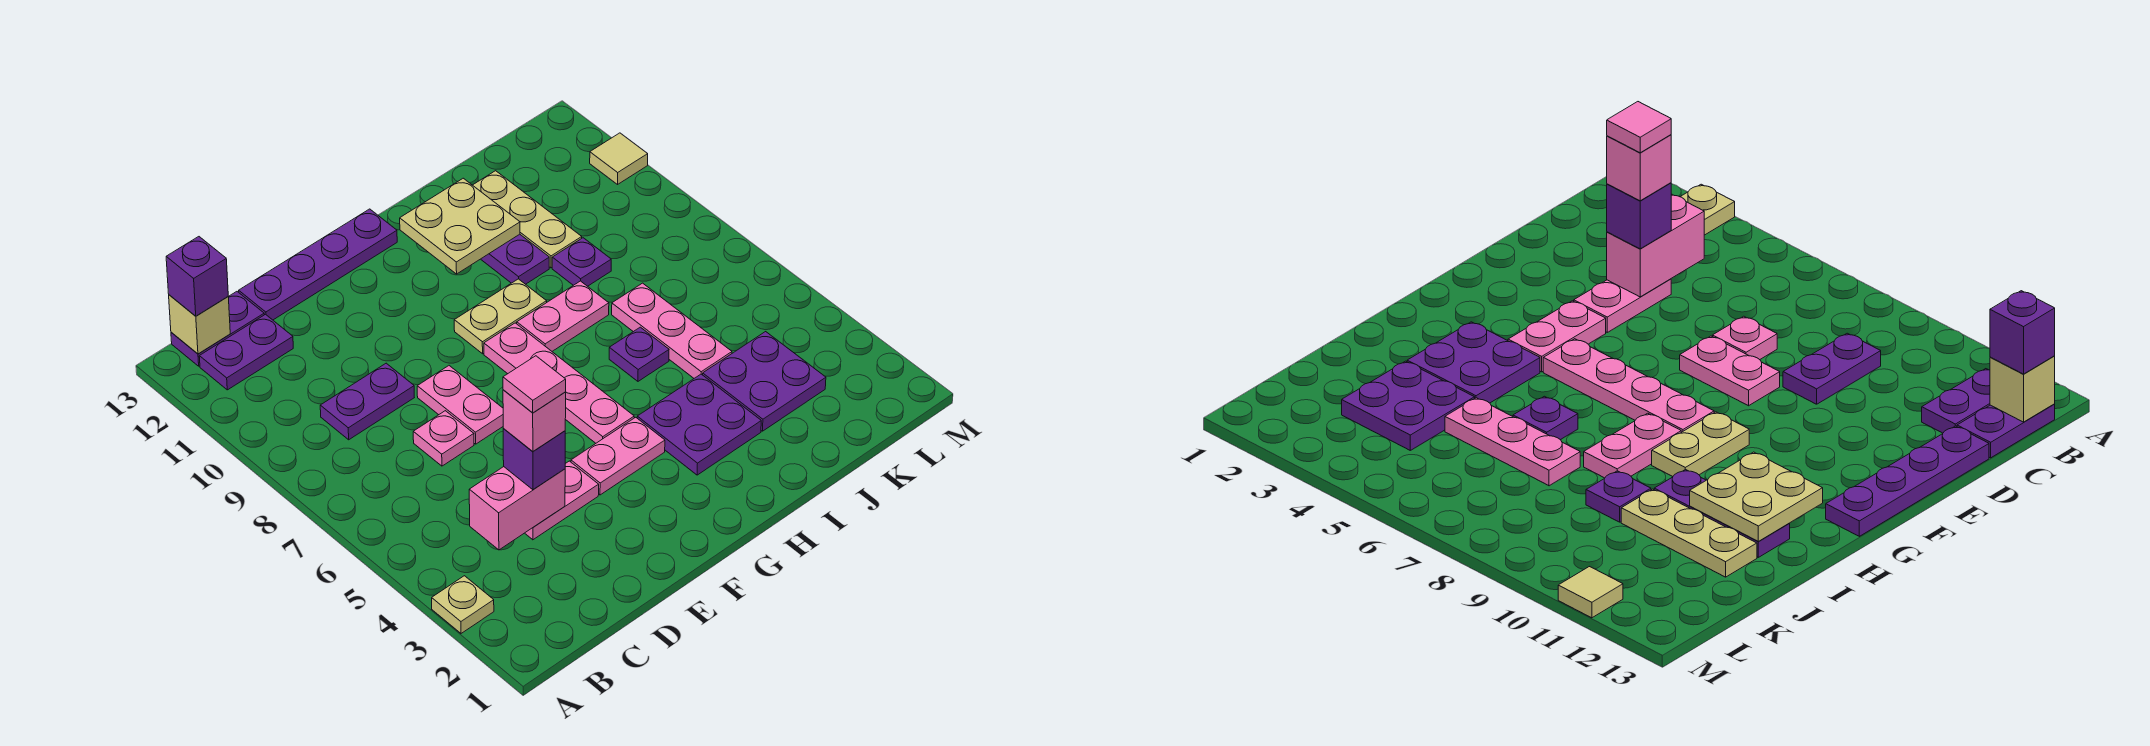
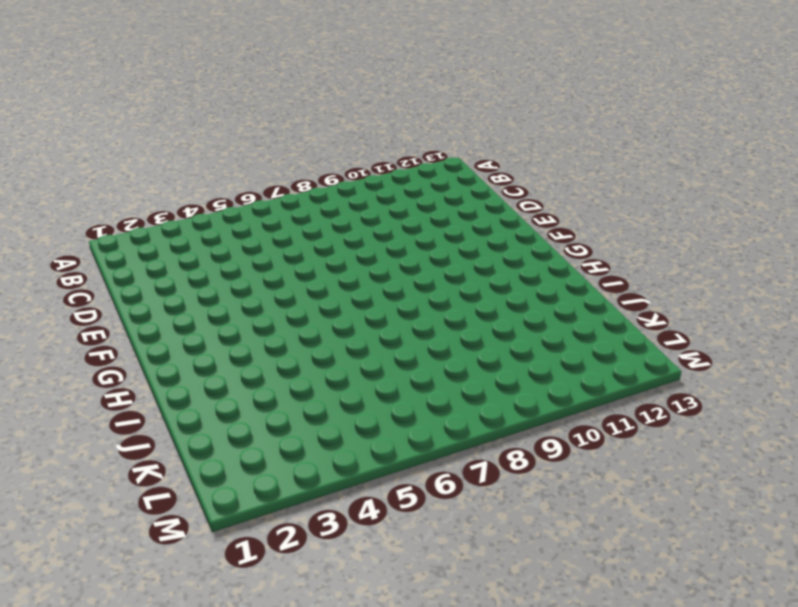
none -> tan 1x1 plate [432,576,494,633]
none -> purple 1x2 plate [199,314,293,390]
none -> purple 1x2 plate [171,292,264,366]

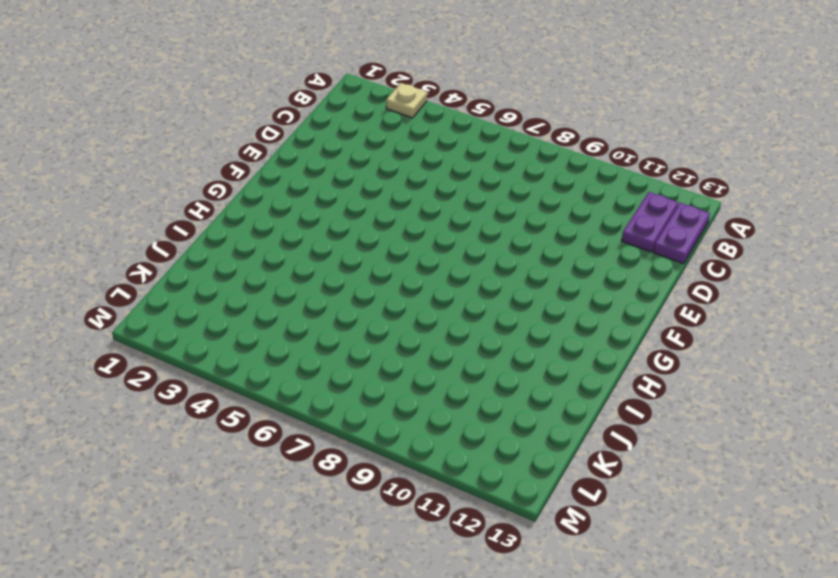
none -> purple 1x2 plate [320,363,414,440]
none -> pink 1x2 plate [525,461,599,540]
none -> pink 1x1 plate [413,411,474,466]

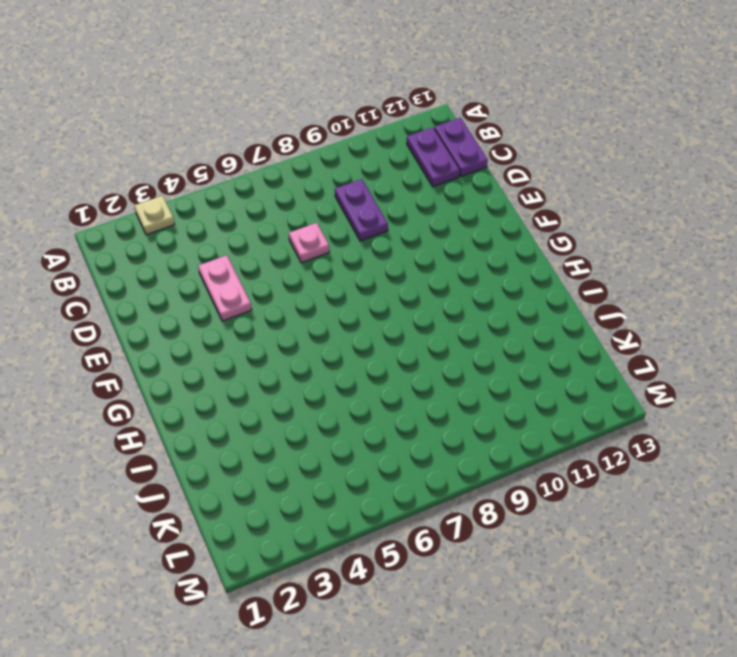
none -> purple 1x4 plate [239,209,397,320]
none -> pink 1x2 plate [417,366,503,444]
none -> pink 1x2 plate [571,417,665,495]

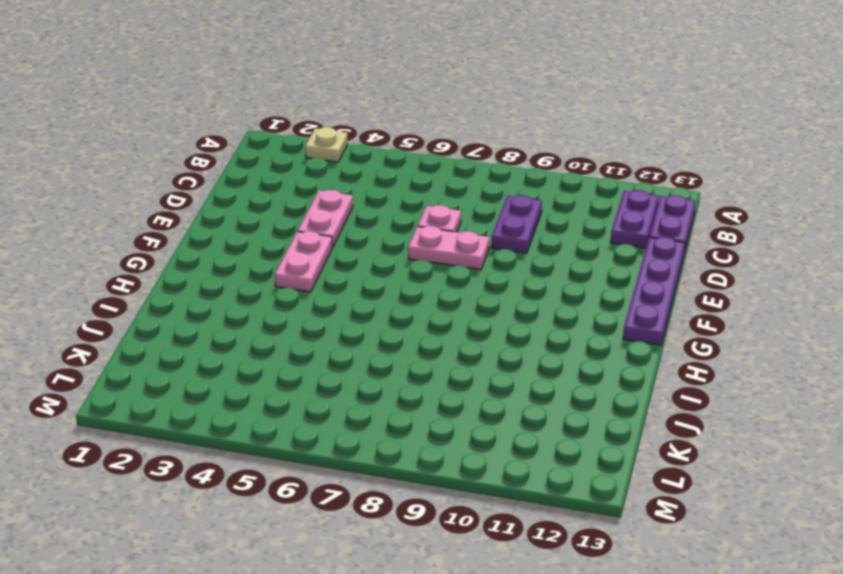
none -> pink 1x4 plate [484,323,634,443]
none -> tan 1x2 plate [454,279,547,354]
none -> purple 2x2 plate [637,374,761,475]

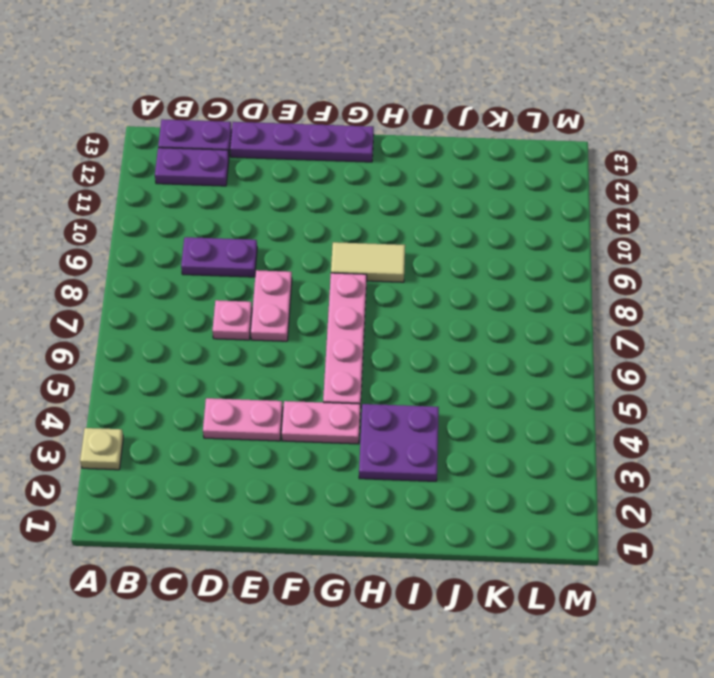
tan 1x2 tile [331,242,405,282] -> tan 1x2 plate [454,279,547,354]
none -> pink 1x2 plate [517,281,609,351]
none -> purple 1x1 plate [609,327,669,381]
none -> purple 1x3 plate [481,234,549,284]

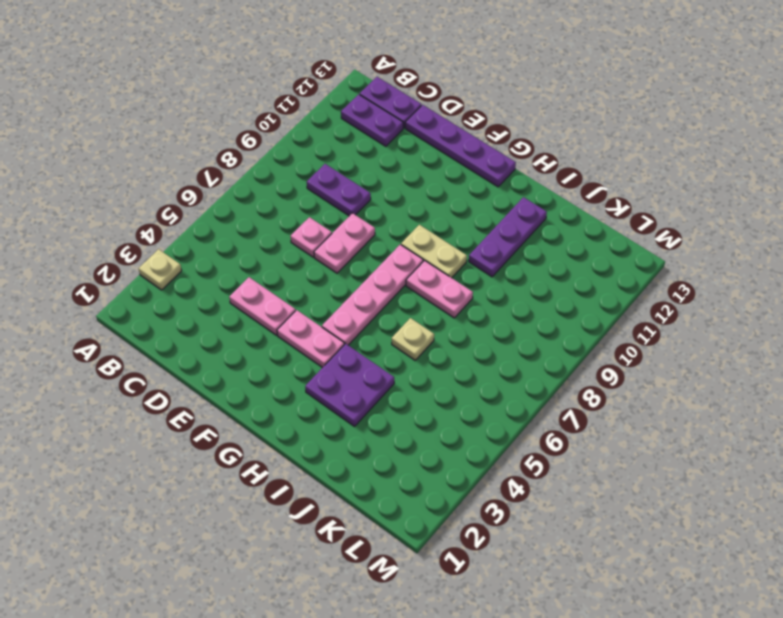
tan 1x1 plate [392,318,434,360] -> purple 1x1 plate [609,327,669,381]
none -> purple 2x2 plate [703,332,826,431]
none -> pink 1x3 plate [612,283,732,378]
none -> purple 1x1 plate [552,238,611,286]

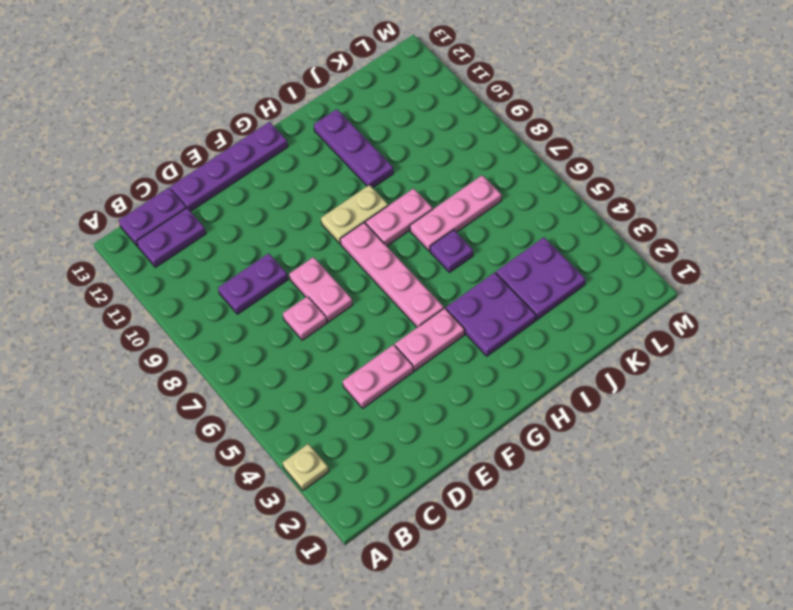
pink 1x3 plate [410,175,502,251] -> pink 1x3 plate turned to [612,283,732,378]
none -> purple 1x1 plate [552,238,611,286]
none -> tan 1x3 plate [473,171,582,268]
none -> tan 1x1 tile [590,133,648,184]

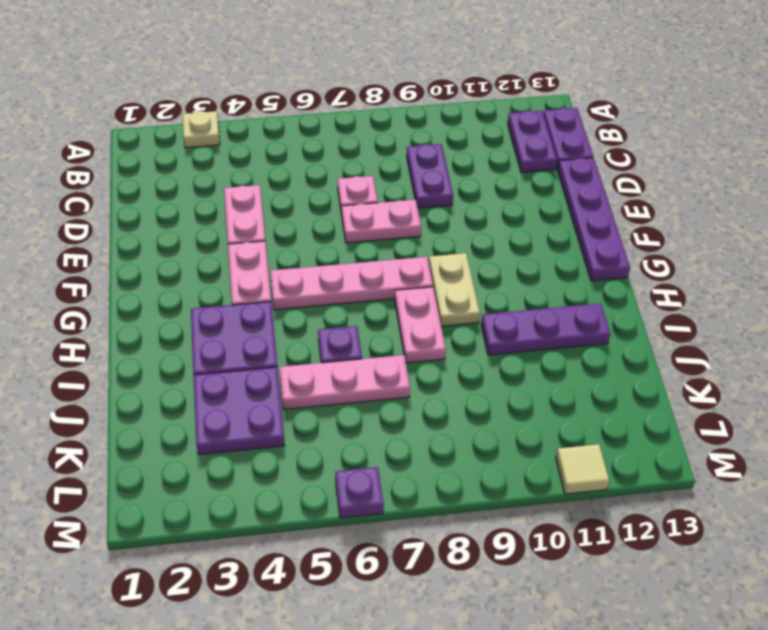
purple 1x1 plate [335,467,384,518] -> purple 1x1 plate moved to [552,238,611,286]
none -> tan 1x3 plate [473,171,582,268]
none -> tan 1x1 brick [169,295,230,354]
none -> pink 1x2 brick [469,467,565,550]

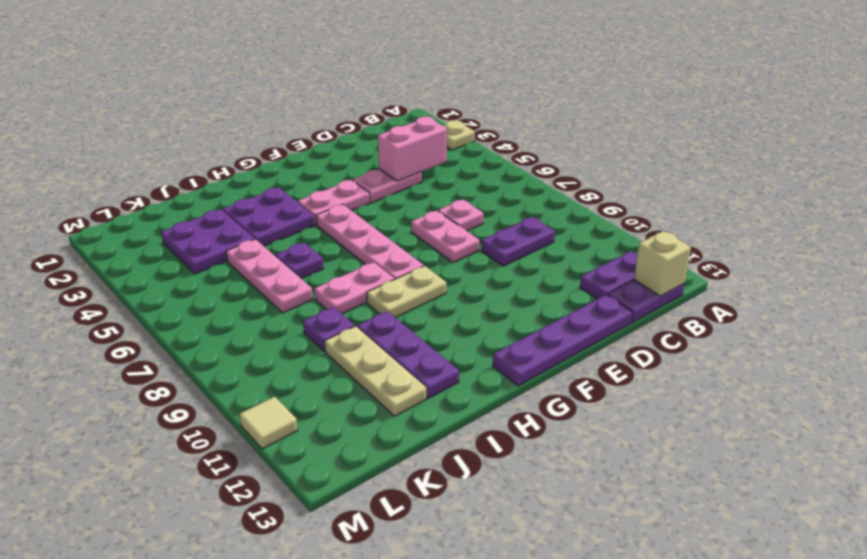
none -> tan 2x2 plate [400,178,520,274]
none -> purple 1x1 brick [166,237,228,316]
none -> purple 1x1 brick [503,429,565,490]

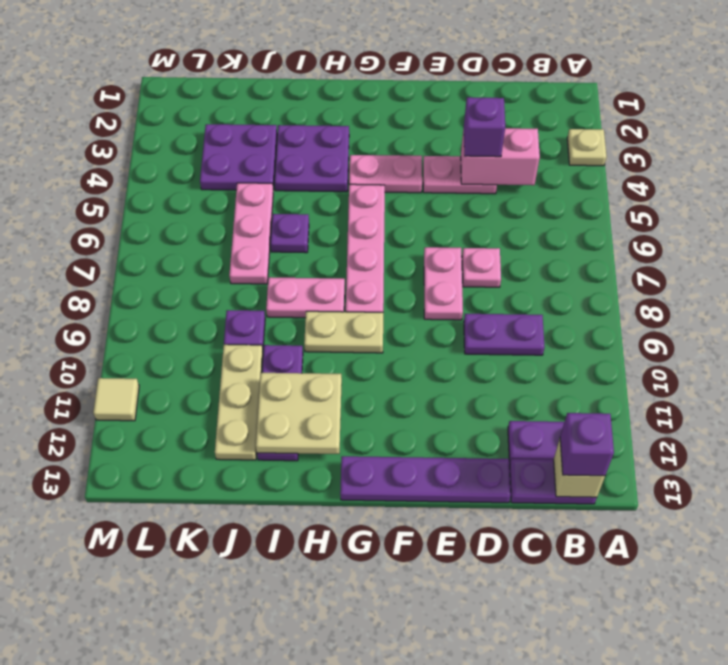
none -> pink 1x1 brick [503,390,566,451]
none -> pink 1x1 tile [503,356,566,413]

